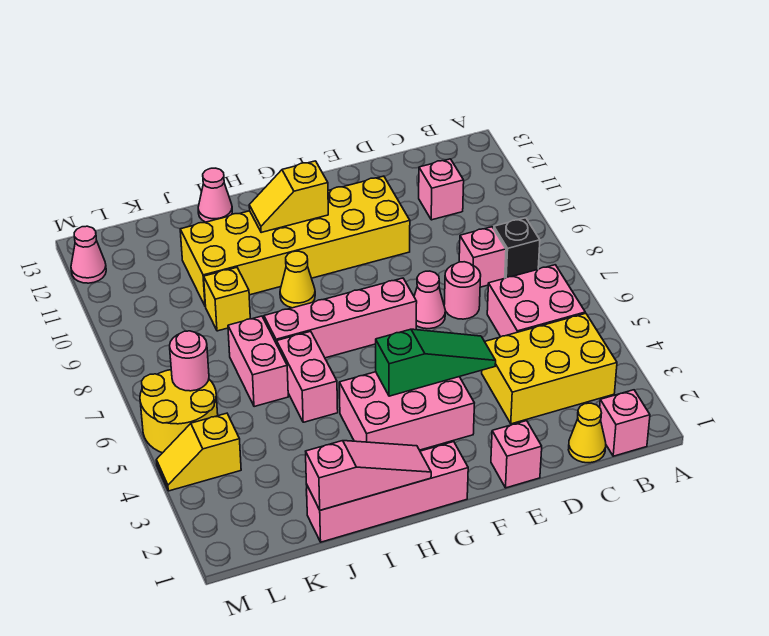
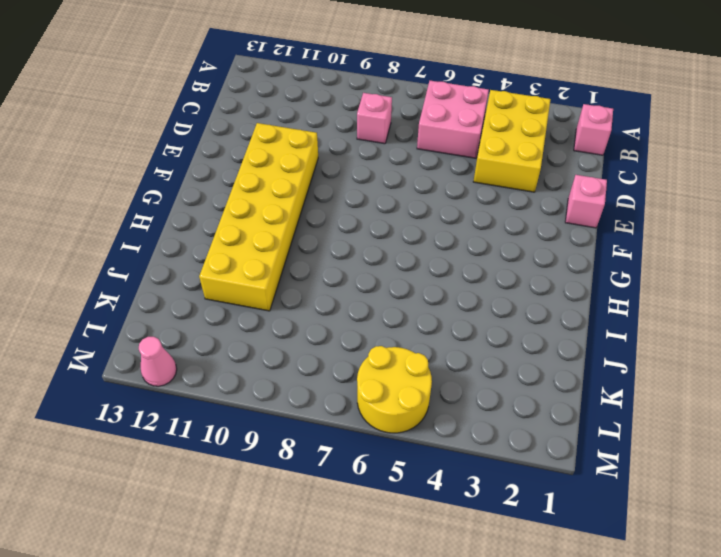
none -> black 1x1 brick [494,218,540,278]
none -> yellow 1x1 cone [568,403,606,463]
none -> pink 1x1 brick [419,159,464,220]

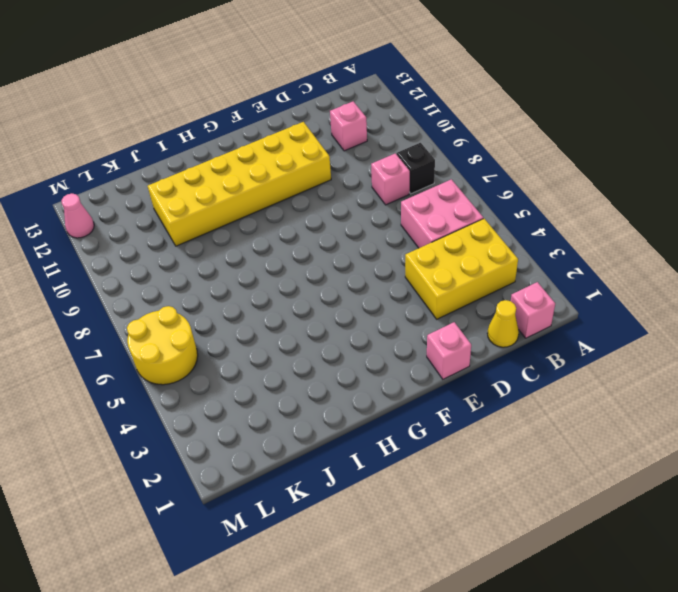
none -> pink 1x1 round brick [444,262,481,319]
none -> pink 1x1 cone [414,271,445,329]
none -> pink 2x3 brick [339,372,474,450]

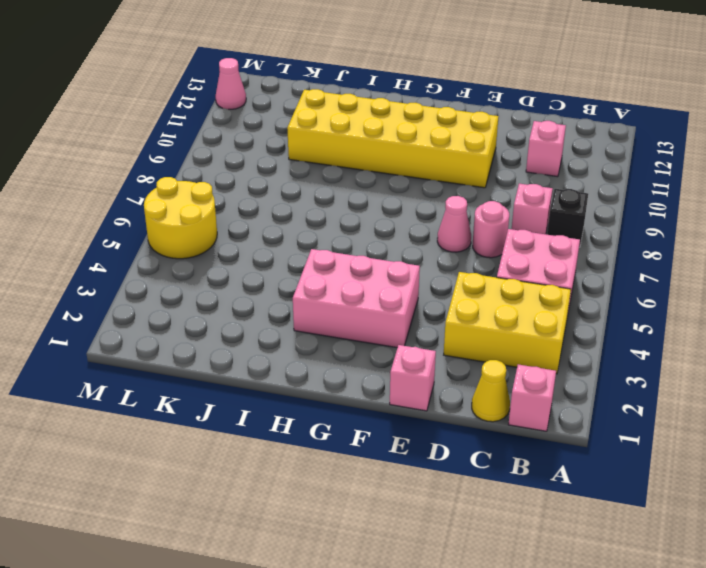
none -> pink 1x4 brick [264,278,417,358]
none -> pink 1x4 brick [306,442,468,542]
none -> yellow 1x1 cone [280,251,315,308]

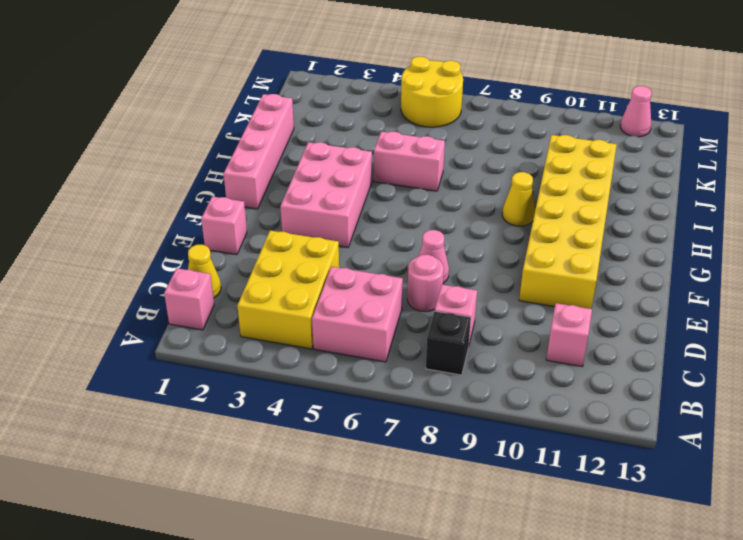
none -> pink 1x4 brick [264,278,417,358]
none -> pink 1x1 cone [198,168,232,222]
none -> pink 1x2 brick [228,316,288,407]

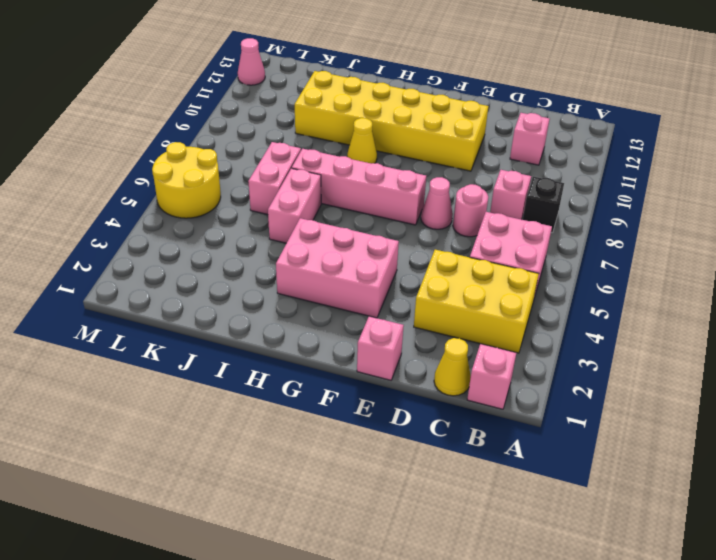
none -> pink 1x4 brick [306,442,468,542]
none -> pink 1x1 cone [198,168,232,222]
none -> yellow 1x1 brick [204,268,250,331]

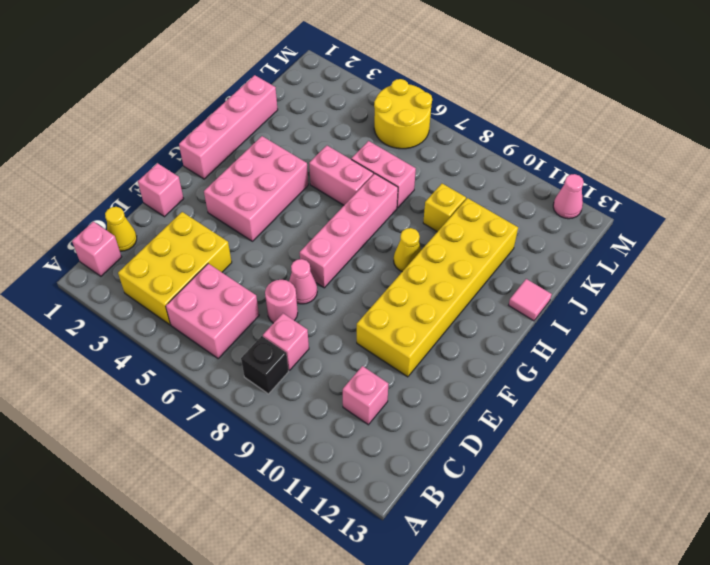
pink 1x1 tile [509,279,552,321] -> pink 1x1 cone [198,168,232,222]
none -> yellow 1x2 slope [156,413,241,491]
none -> green 1x3 slope [376,329,496,396]
none -> yellow 1x2 slope [249,161,328,233]

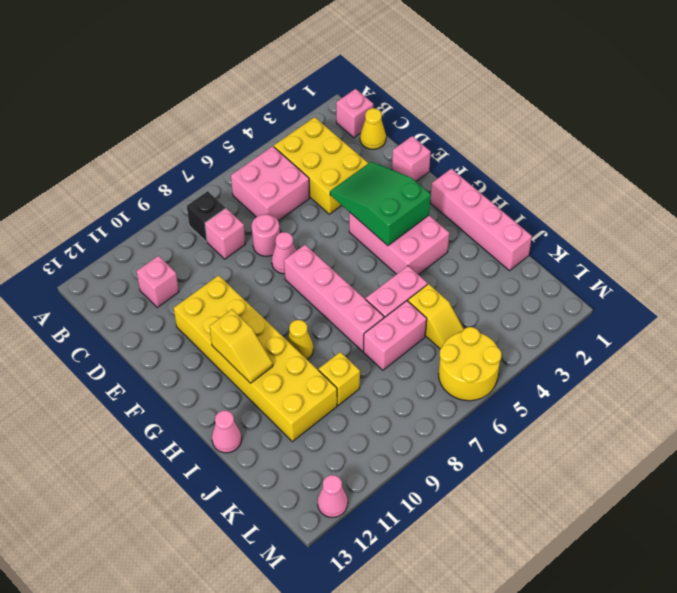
green 2x3 slope [330,161,431,246] -> green 1x3 slope [376,329,496,396]
yellow 1x2 slope [408,284,464,349] -> yellow 1x2 slope moved to [156,413,241,491]
none -> pink 1x3 slope [306,441,431,510]
none -> pink 1x1 round brick [170,331,209,391]

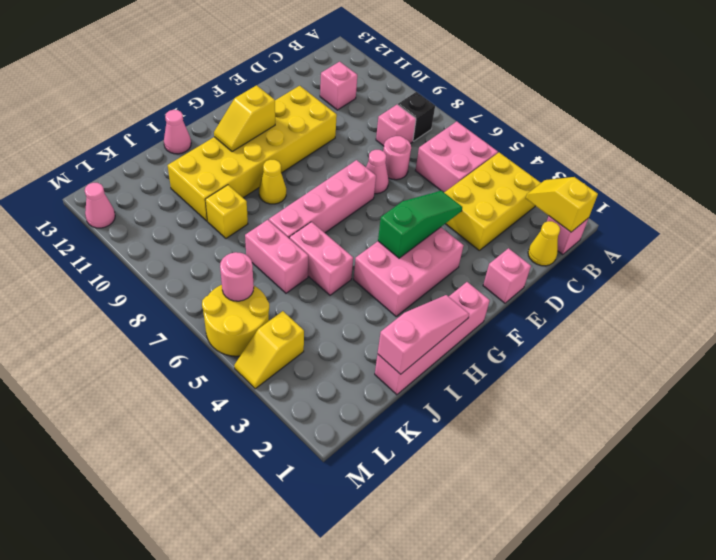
yellow 1x2 slope [526,177,598,232] -> none

